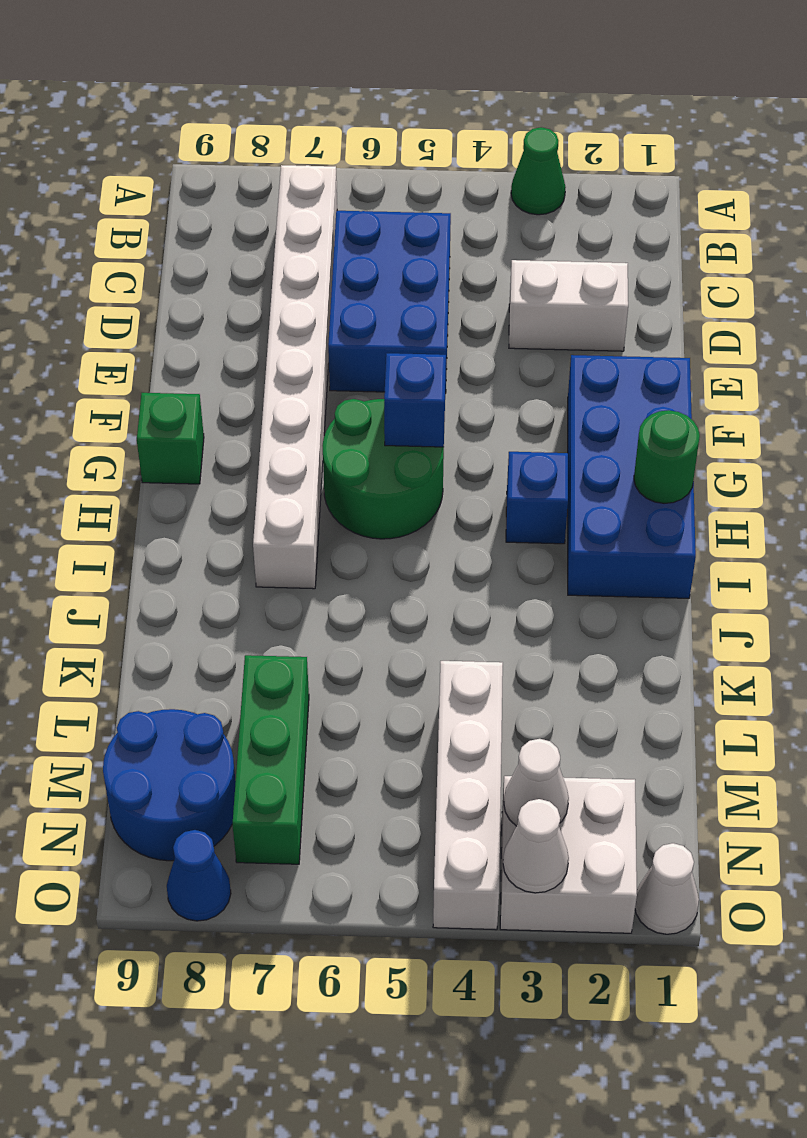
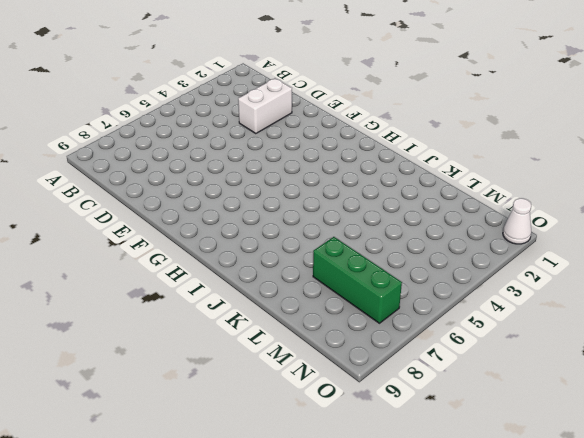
none -> green 1x1 cone [511,127,566,215]
none -> white 1x8 brick [253,165,337,589]
none -> blue 2x3 brick [328,211,451,393]

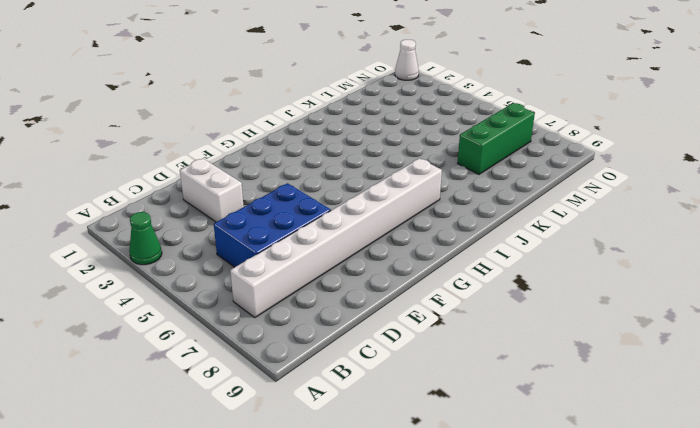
none -> blue 2x4 brick [568,355,696,598]
none -> green 2x2 round brick [322,399,444,539]
none -> green 1x1 brick [137,393,204,484]

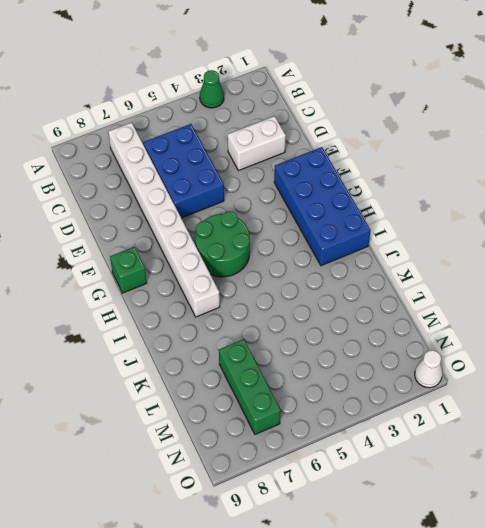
none -> blue 1x1 brick [506,452,568,544]
none -> white 1x4 brick [433,661,503,930]
none -> blue 2x2 round brick [103,709,236,861]

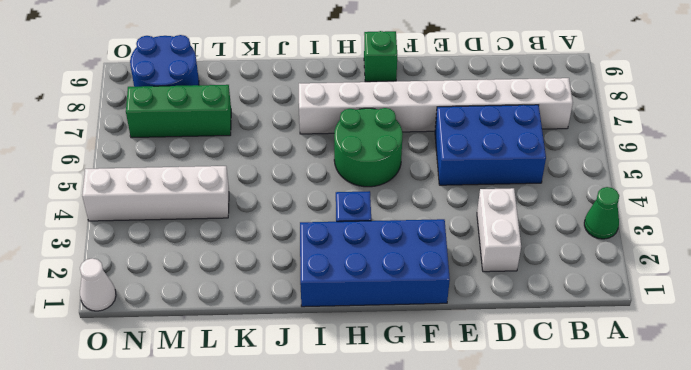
none -> white 2x2 brick [500,776,637,933]
none -> blue 1x1 cone [167,830,231,921]
none -> blue 1x1 brick [384,353,446,447]

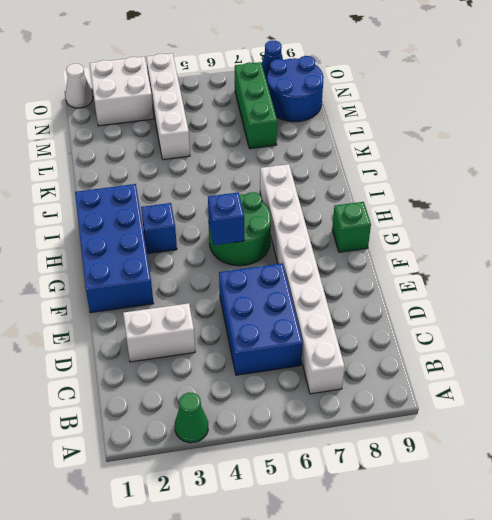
none -> green 1x1 round brick [634,410,700,503]
none -> white 1x1 cone [504,739,569,826]
none -> white 1x1 cone [503,799,569,893]

